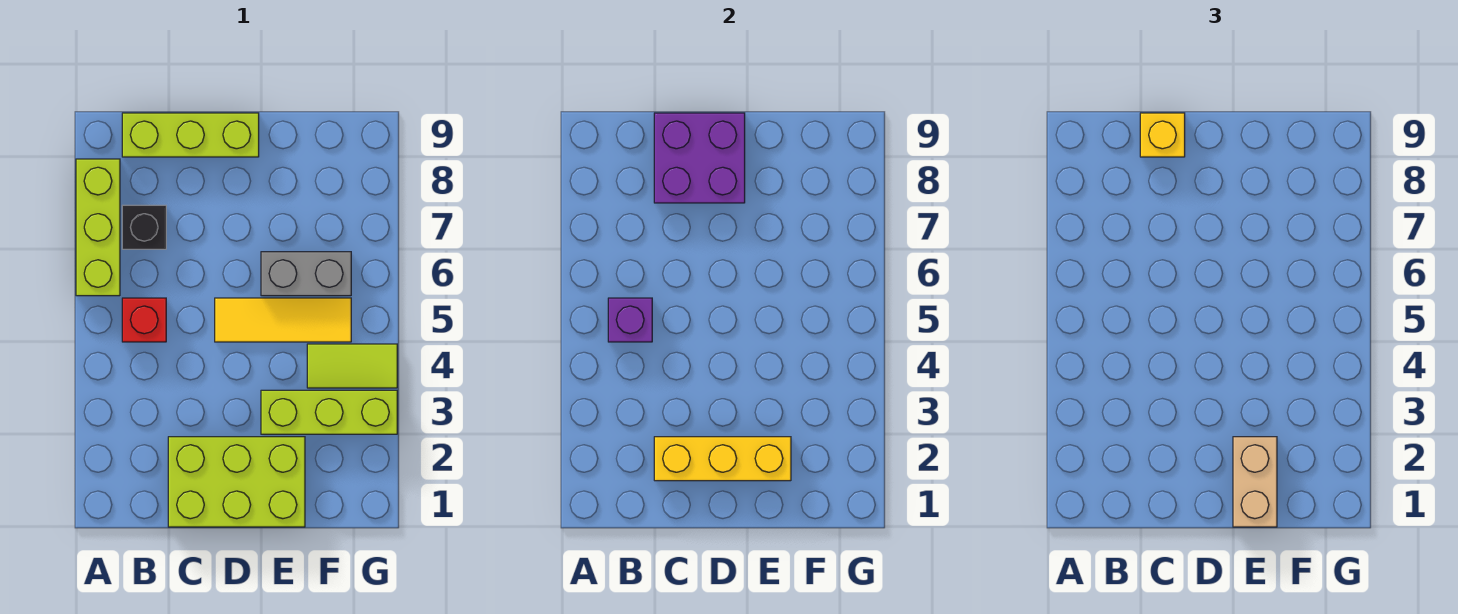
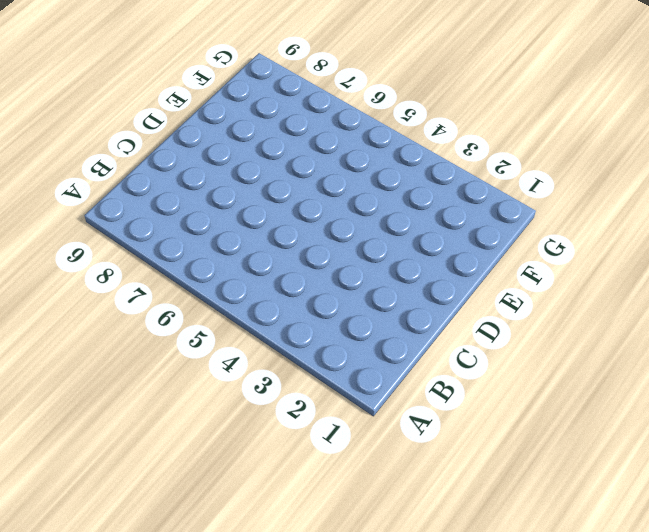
none -> lime 1x3 brick [76,159,120,296]
none -> red 1x1 brick [122,298,166,342]
none -> black 1x1 brick [122,205,166,249]

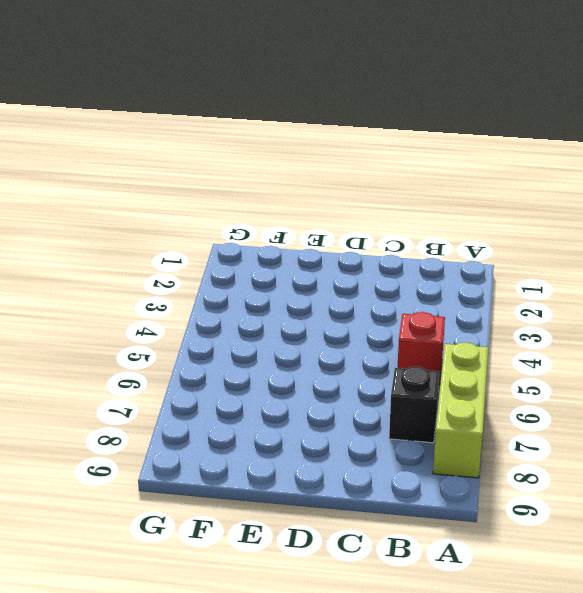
none -> lime 1x3 brick [122,113,259,157]
none -> lime 2x3 brick [168,437,305,527]
none -> yellow 1x3 tile [215,298,351,342]

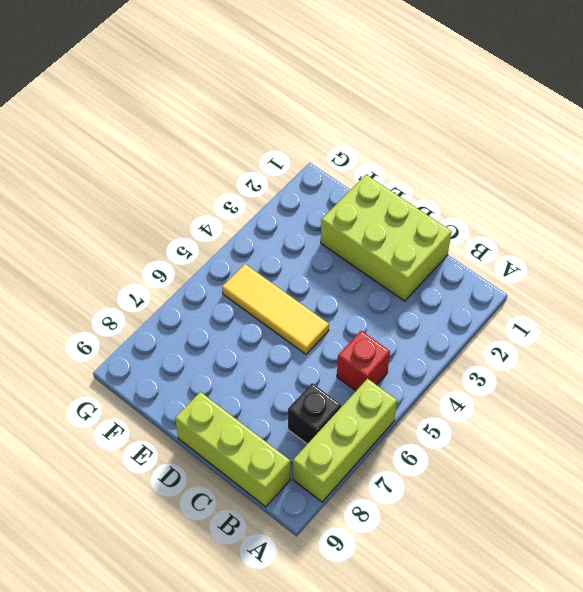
none -> lime 1x3 brick [261,390,397,434]
none -> grey 1x2 brick [261,252,351,296]
none -> lime 1x2 tile [307,344,397,388]

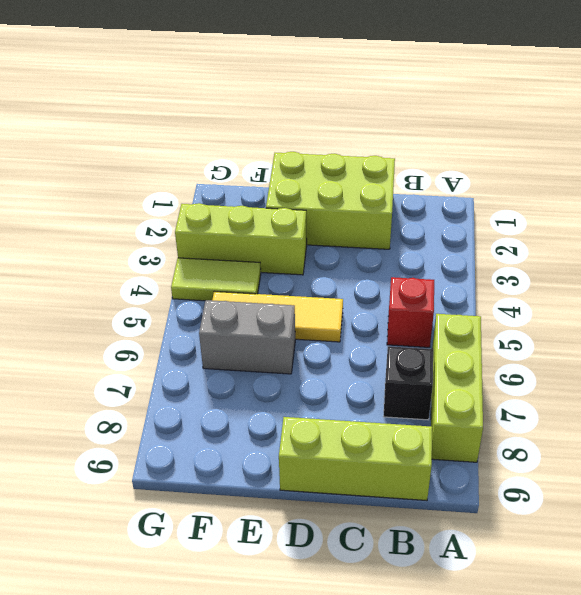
none -> purple 1x1 brick [608,298,652,342]
none -> yellow 1x3 brick [654,437,791,481]
none -> purple 2x2 brick [654,113,745,203]

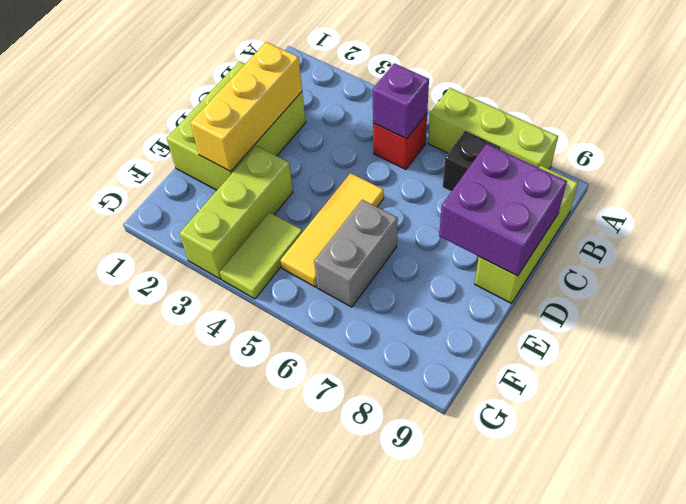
none -> yellow 1x1 brick [1140,113,1185,157]
none -> tan 1x2 brick [1233,437,1277,527]

